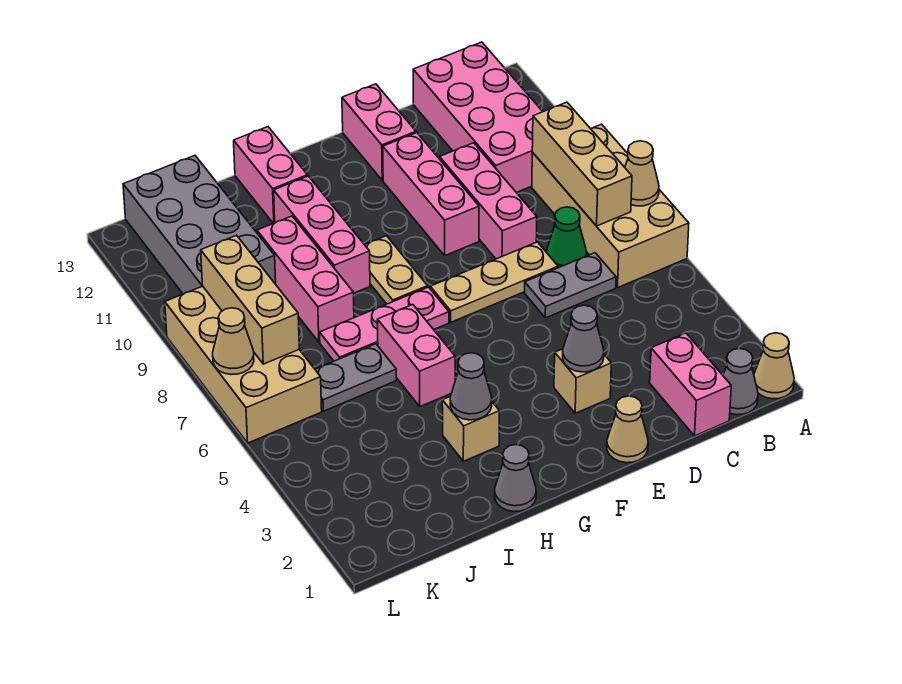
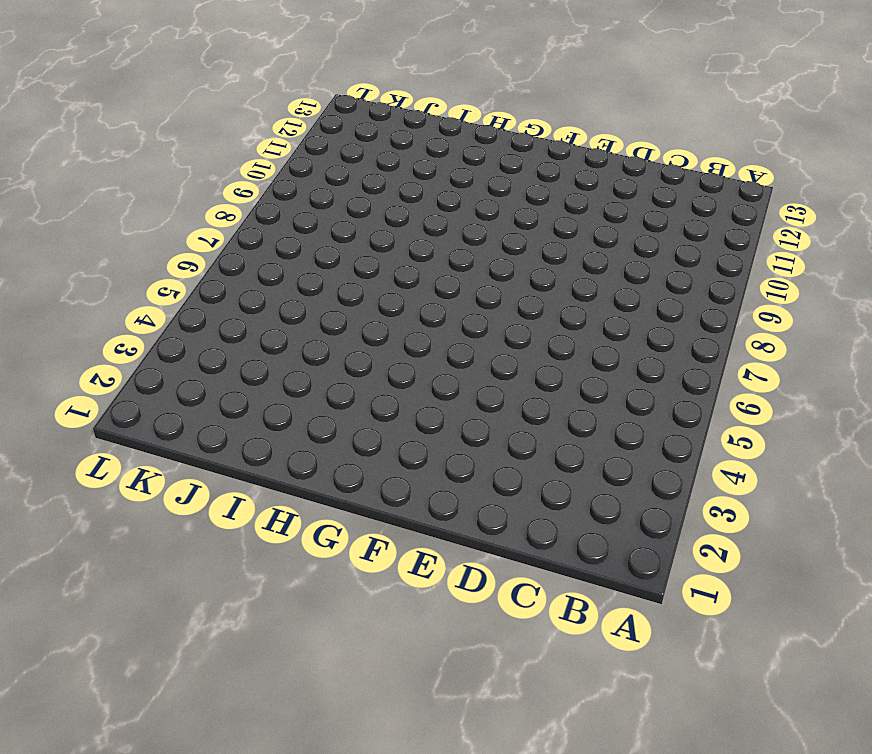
none -> tan 1x1 cone [754,333,794,399]
none -> tan 2x4 brick [532,124,689,287]
none -> grey 1x1 cone [723,349,758,415]
none -> pink 2x4 brick [413,42,543,193]

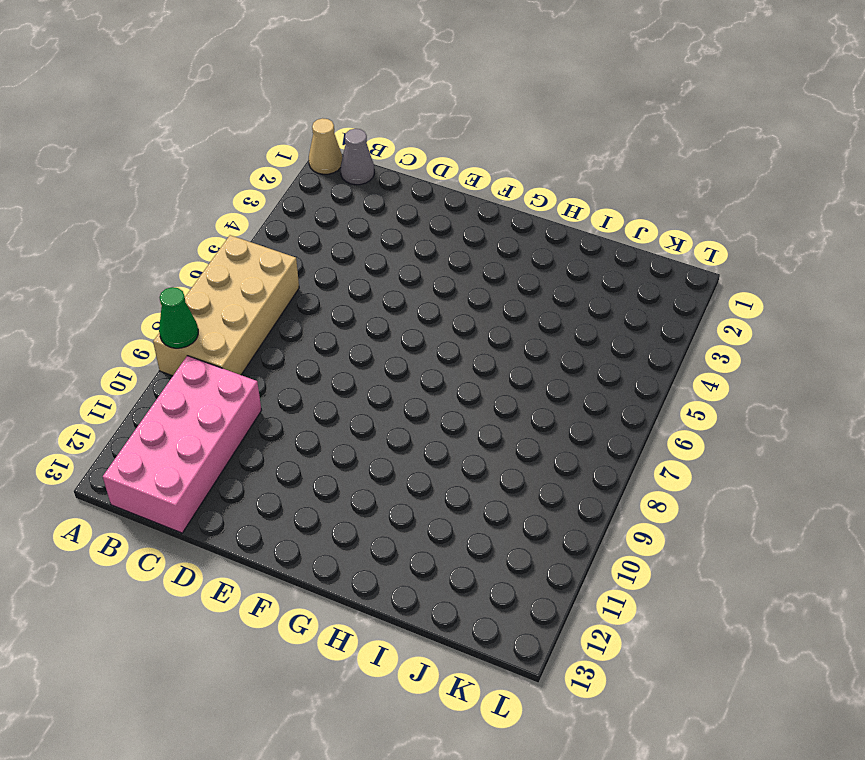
green 1x1 cone [159,287,198,348] -> green 1x1 cone moved to [547,207,586,268]
none -> pink 1x2 brick [650,333,731,436]
none -> grey 1x2 plate [525,253,616,318]
none -> tan 1x3 plate [430,242,558,322]
none -> pink 1x3 brick [440,143,537,259]

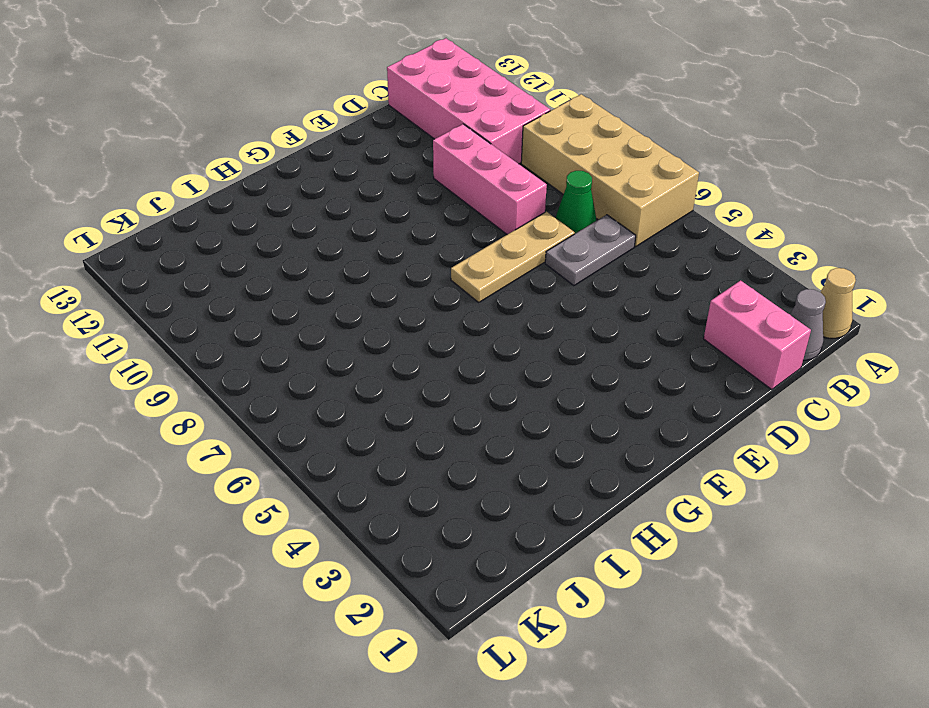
none -> tan 1x1 cone [607,396,648,463]
none -> tan 1x1 brick [554,349,611,413]
none -> pink 1x3 brick [383,133,479,255]
none -> pink 1x2 brick [342,84,416,180]

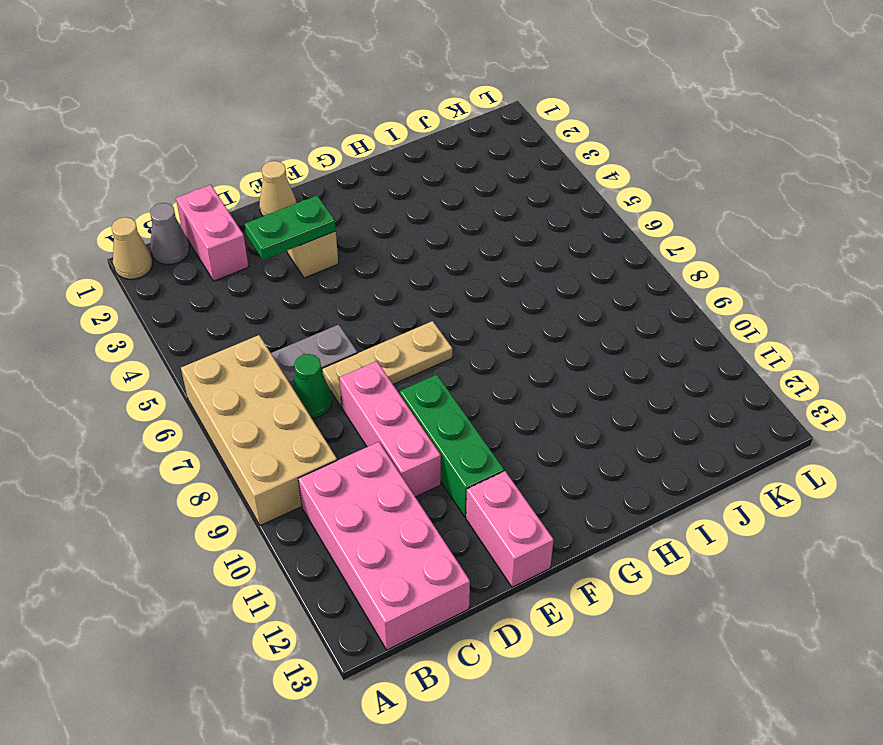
green 1x2 plate [245,196,336,260] -> grey 1x1 cone [563,305,604,372]
green 1x3 brick [400,375,504,517] -> pink 1x3 brick [383,133,479,255]
none -> pink 1x3 plate [320,287,449,361]
none -> tan 1x2 plate [365,236,428,304]
none -> grey 1x1 cone [495,445,536,512]
none -> tan 1x1 brick [442,397,500,461]

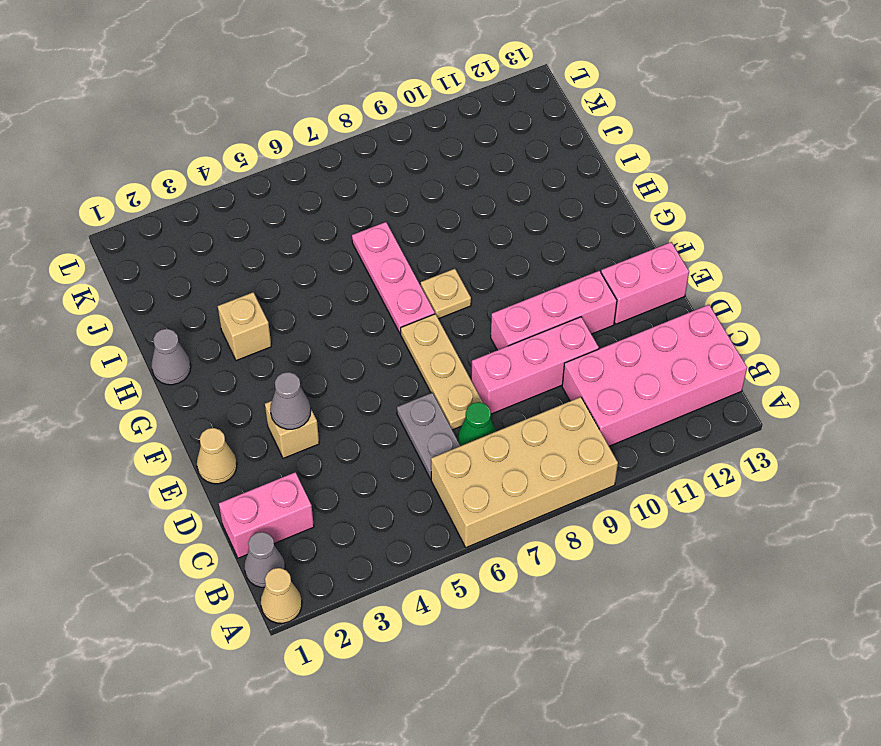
tan 1x1 plate [421,269,471,319] -> tan 1x2 plate [365,236,428,304]
none -> pink 1x2 brick [377,305,455,407]
none -> pink 1x3 brick [274,176,370,293]
none -> pink 1x2 brick [234,127,307,223]
none -> grey 1x2 plate [315,344,396,411]

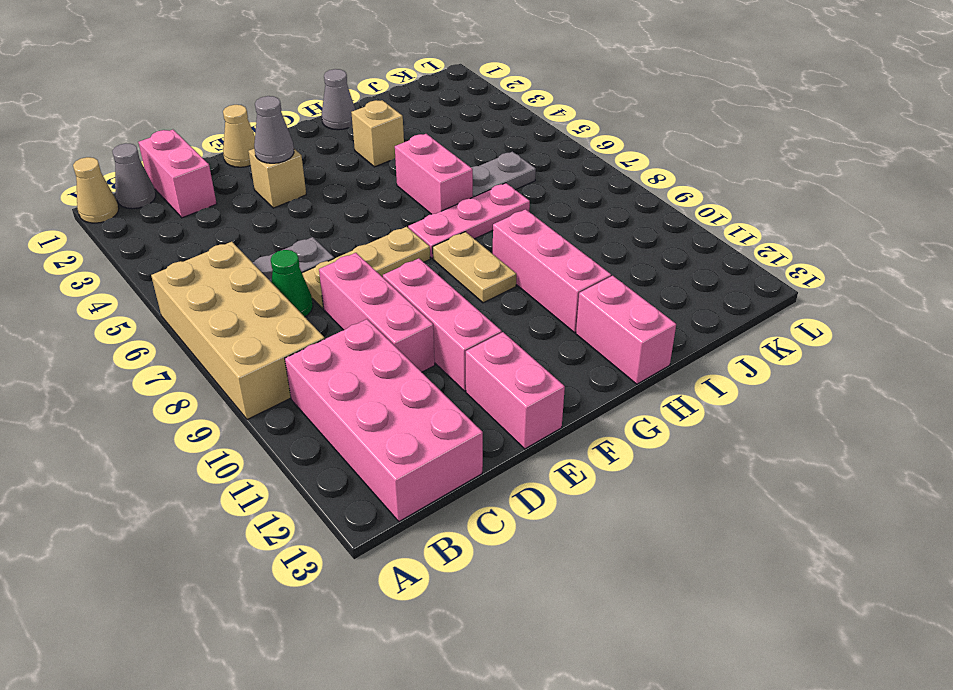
none -> pink 1x3 brick [257,216,354,342]
none -> grey 2x4 brick [123,156,276,294]
none -> tan 2x4 brick [165,286,322,443]
none -> tan 1x1 cone [625,141,659,206]

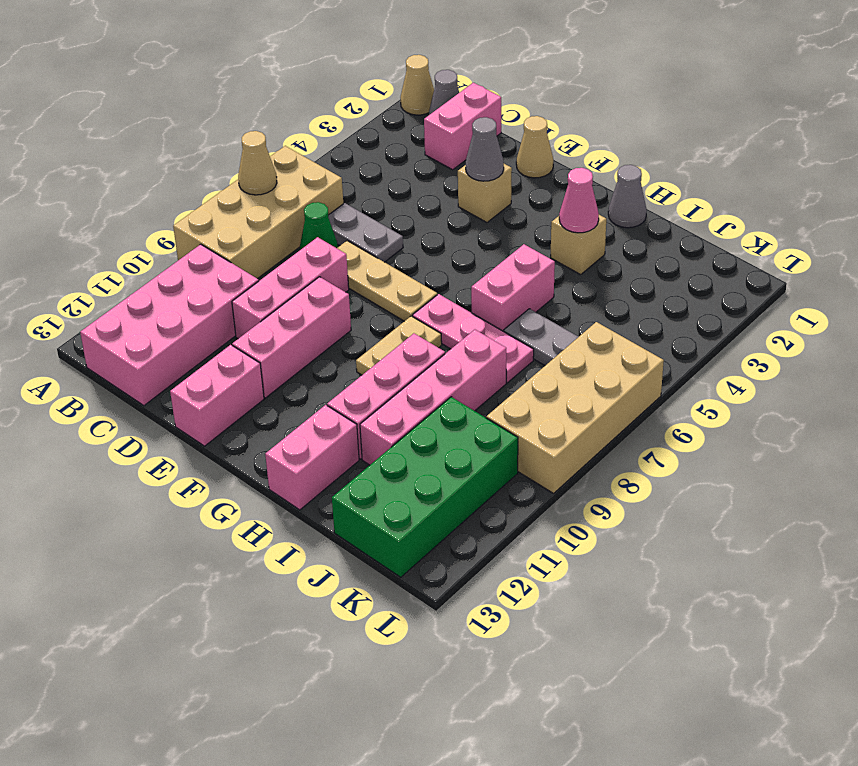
pink 1x1 cone [559,168,599,233] -> grey 1x1 cone [450,353,492,420]
pink 1x4 brick [360,330,506,465] -> pink 1x3 brick [257,216,354,342]
green 2x4 brick [332,397,518,577] -> grey 2x4 brick [123,156,276,294]
none -> tan 1x3 brick [532,102,632,226]
none -> tan 1x3 brick [201,235,299,364]
none -> tan 1x1 cone [213,308,254,375]

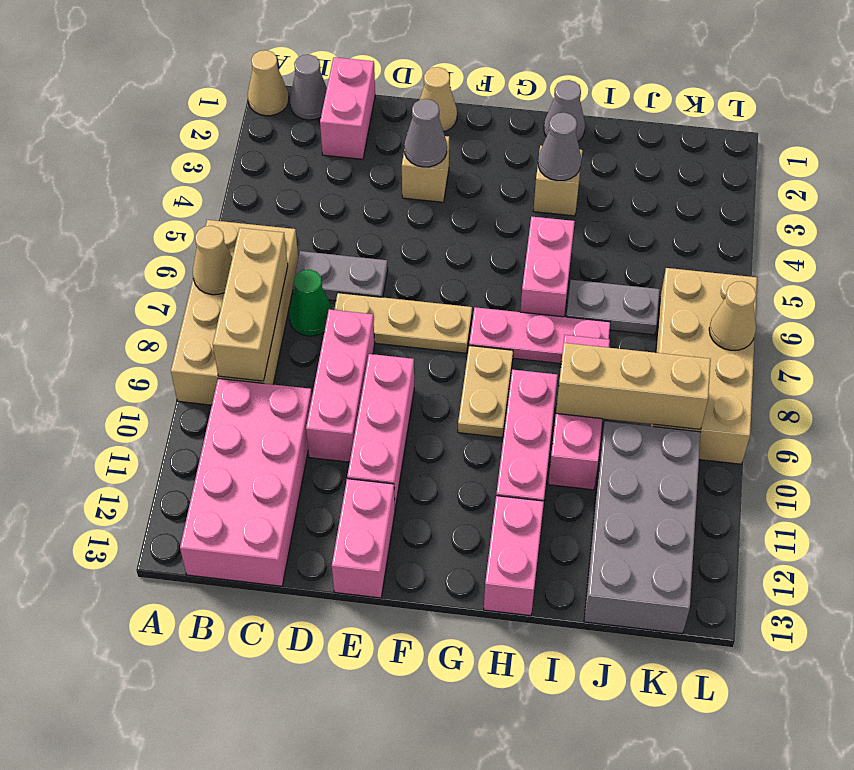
tan 1x3 brick [556,343,711,429] -> tan 1x3 brick turned to [201,235,299,364]

